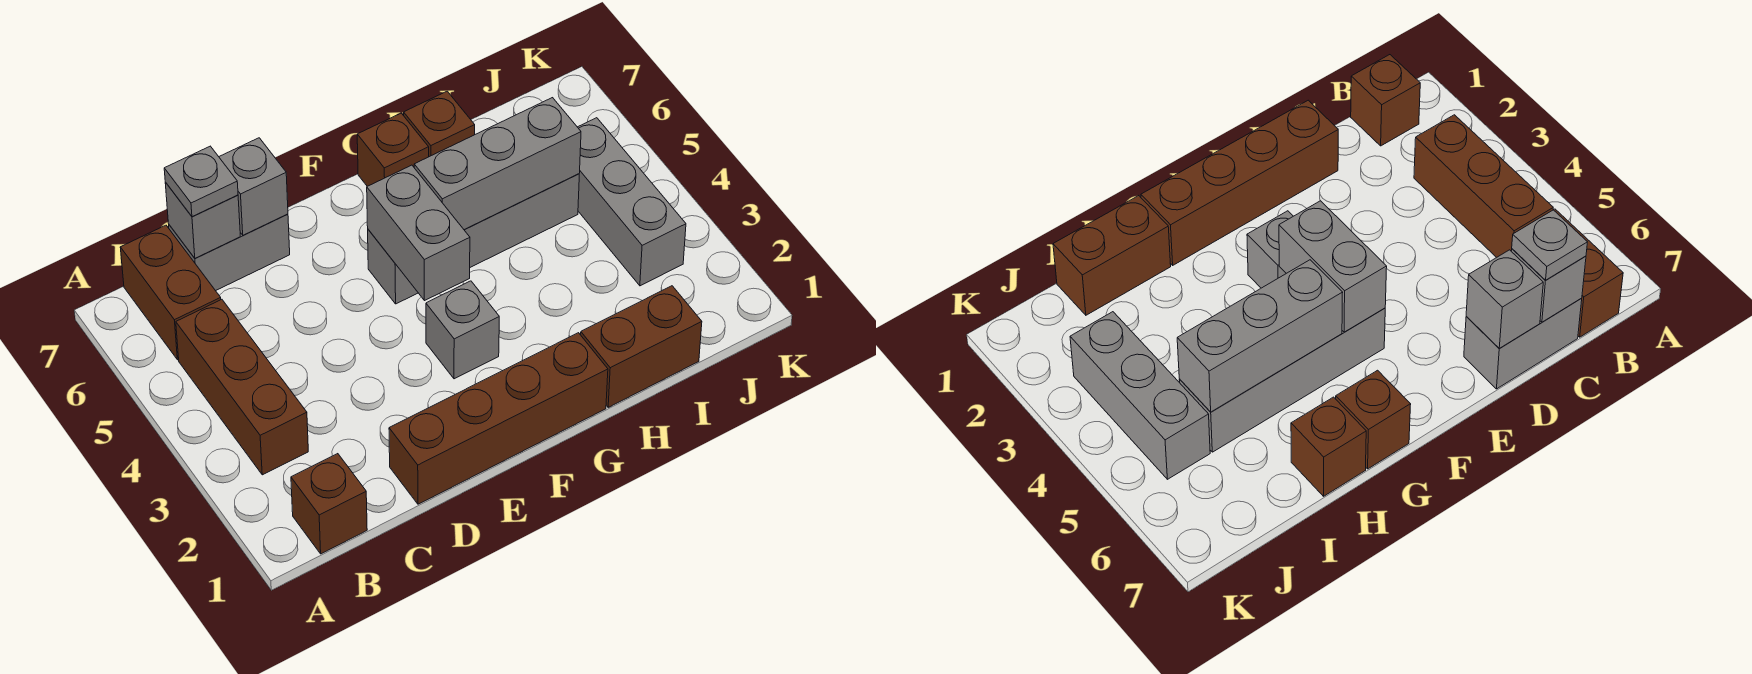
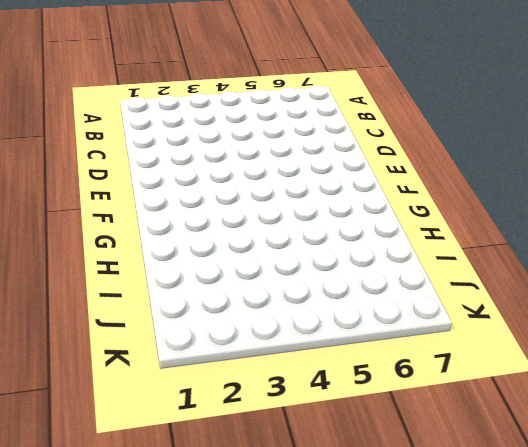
none -> brown 1x1 brick [291,454,367,554]
none -> brown 1x3 brick [176,299,308,475]
none -> brown 1x2 brick [120,225,221,360]

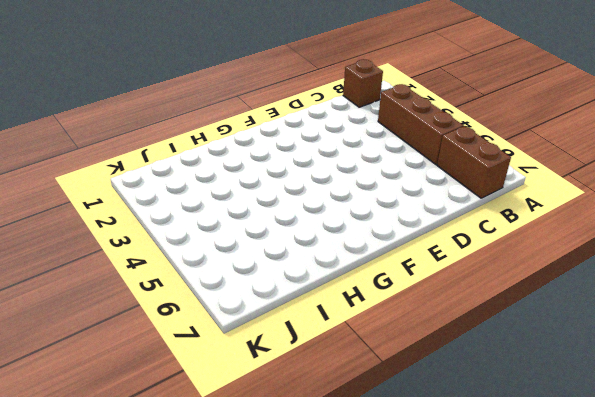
none -> grey 1x2 brick [169,214,290,291]
none -> brown 1x4 brick [389,333,608,504]
none -> grey 1x1 brick [426,281,499,379]

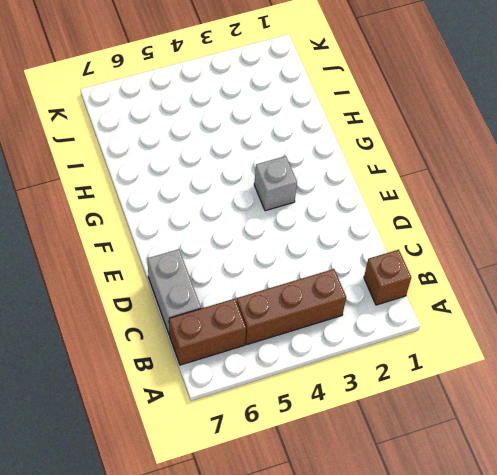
none -> brown 1x4 brick [389,333,608,504]
none -> grey 1x4 brick [368,174,579,304]
none -> brown 1x1 brick [357,113,429,186]

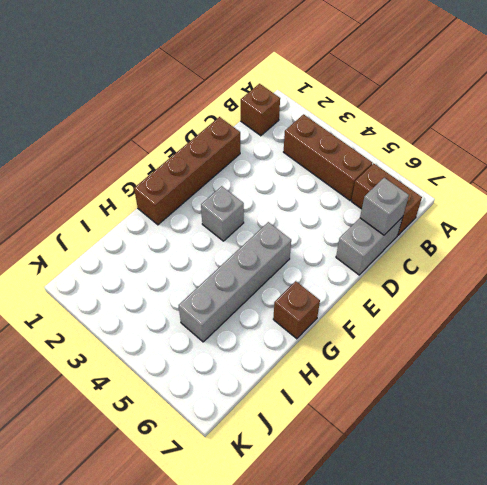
none -> brown 1x2 brick [581,286,702,407]
none -> brown 1x1 brick [404,91,475,157]
none -> grey 1x3 brick [578,118,686,286]

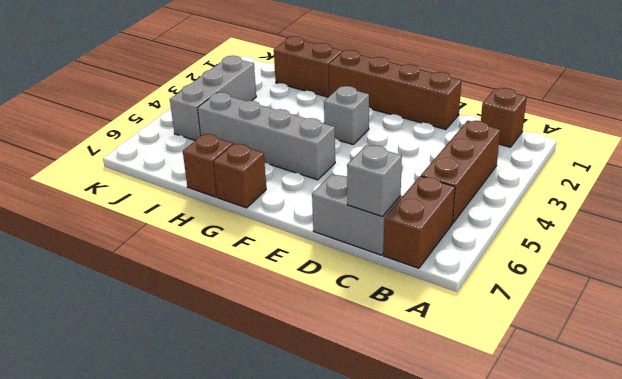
none -> grey 1x1 brick [219,138,288,235]
none -> grey 1x2 brick [367,165,470,301]
none -> grey 1x3 brick [414,98,581,230]

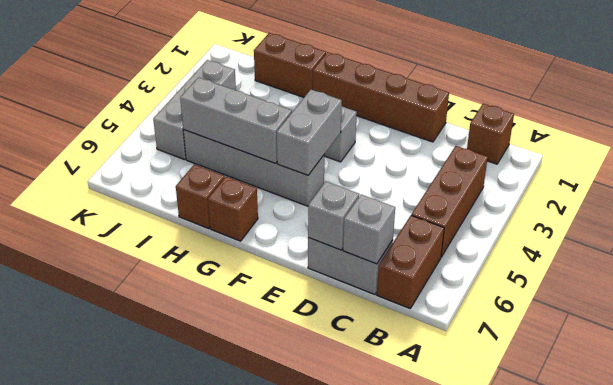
none -> grey 1x1 plate [164,146,238,217]

